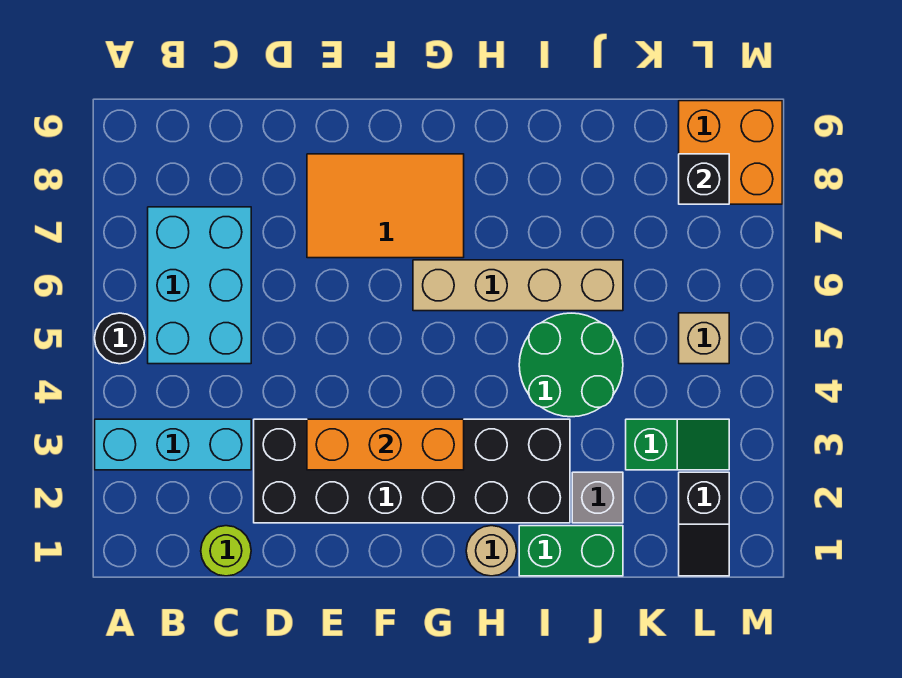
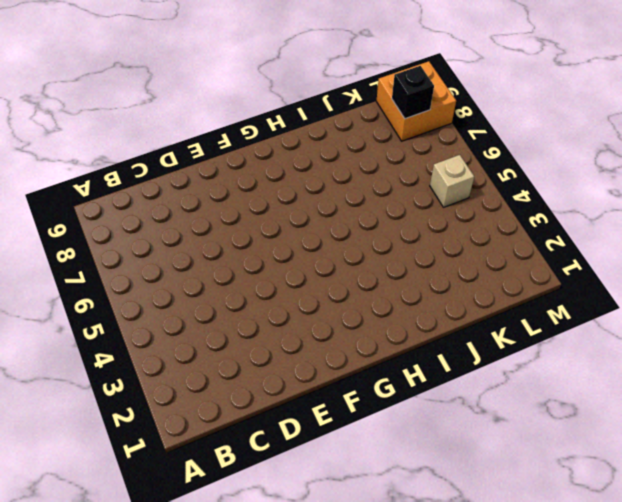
none -> cyan 1x3 brick [95,419,251,470]
none -> black 1x1 round brick [95,313,145,364]
none -> cyan 2x3 brick [148,207,251,364]

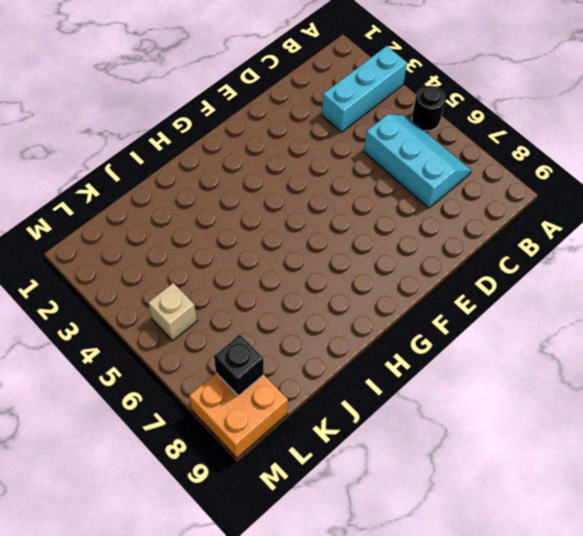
cyan 2x3 slope [364,114,471,208] -> cyan 2x3 brick [148,207,251,364]
none -> lime 1x1 round brick [201,526,251,576]
none -> black 2x6 brick [254,419,570,523]
none -> orange 2x3 tile [307,154,464,258]

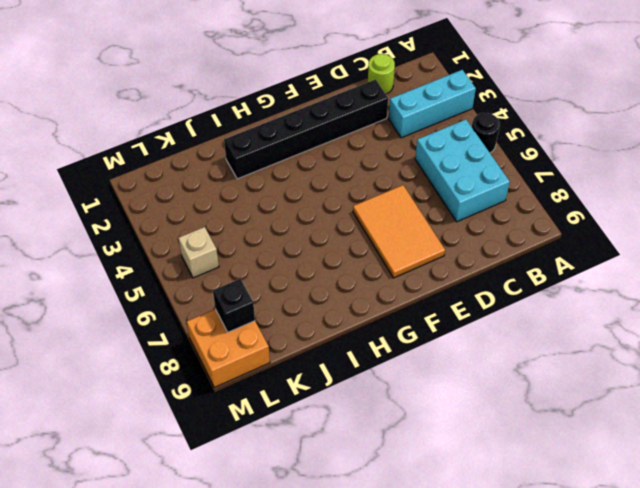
black 1x6 brick [224,79,388,179] -> black 2x6 brick [254,419,570,523]
orange 2x3 tile [353,185,445,278] -> orange 2x3 tile turned to [307,154,464,258]
none -> tan 1x4 brick [413,260,623,311]
none -> tan 1x1 round brick [466,526,517,576]
none -> green 1x2 brick [519,526,623,576]

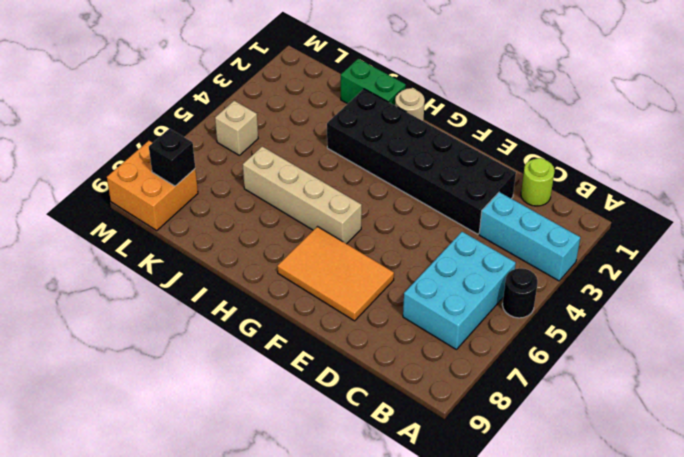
none -> green 2x2 round brick [519,313,623,417]
none -> grey 1x1 brick [572,472,623,523]
none -> green 1x2 slope [626,419,729,470]

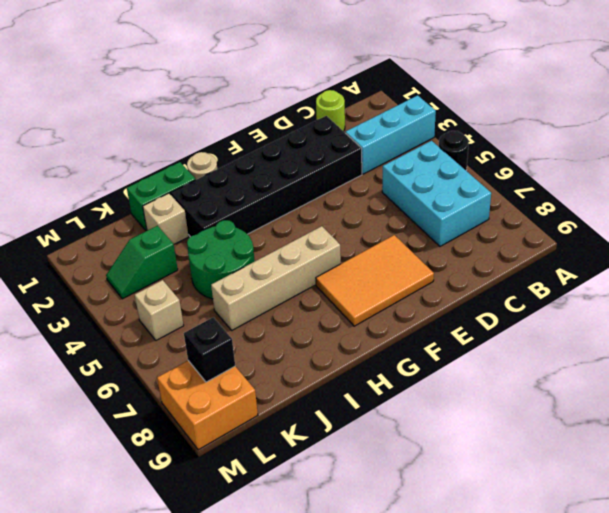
tan 1x1 brick [143,193,189,244] -> grey 1x1 brick [572,472,623,523]
none -> black 1x2 slope [679,472,729,576]
none -> orange 1x3 brick [307,419,464,470]

